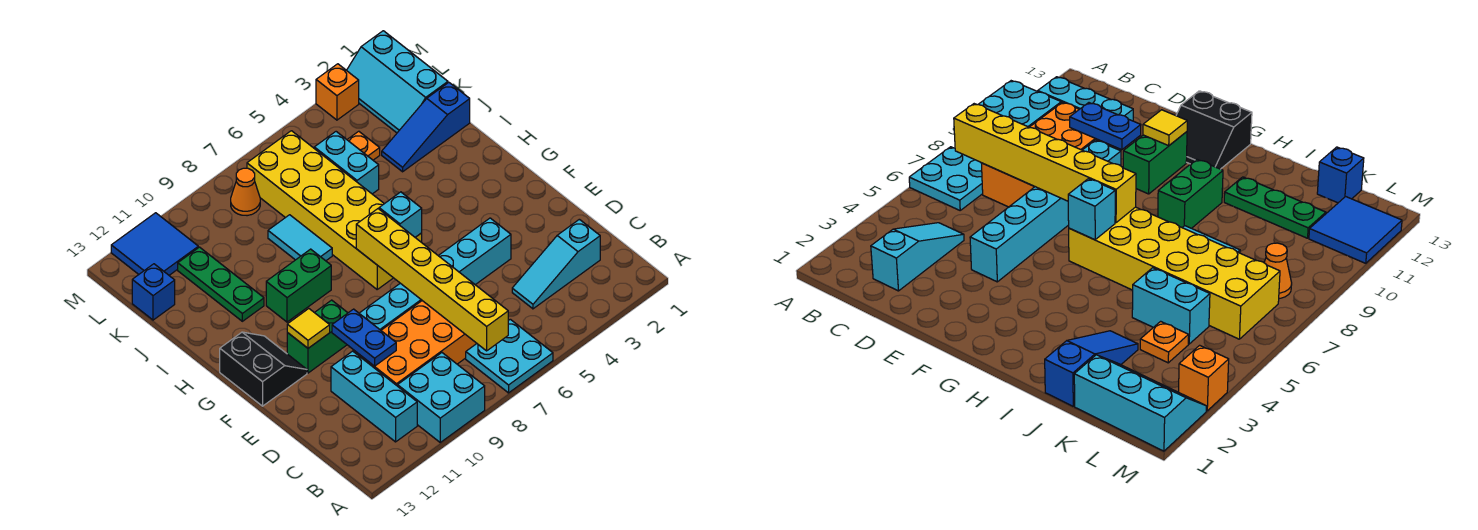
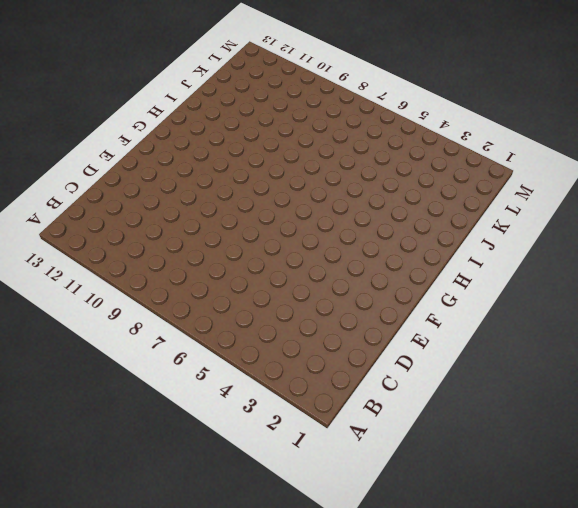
none -> cyan 2x2 plate [466,319,553,393]
none -> cyan 2x2 brick [398,353,485,442]
none -> cyan 1x3 brick [331,351,417,442]

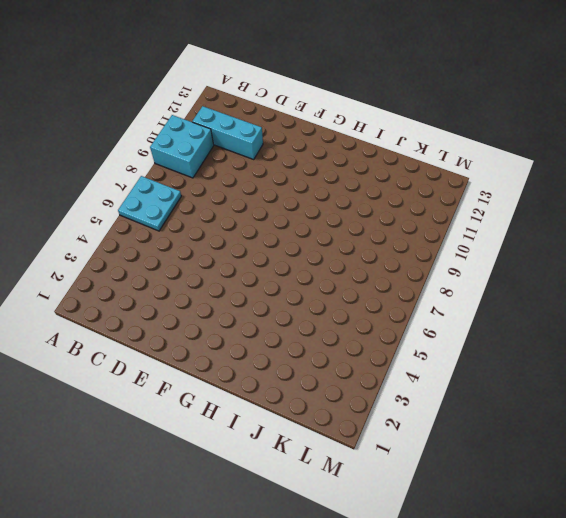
none -> cyan 1x3 slope [512,219,600,309]
none -> orange 2x4 brick [354,301,477,386]
none -> cyan 1x6 brick [359,218,511,330]

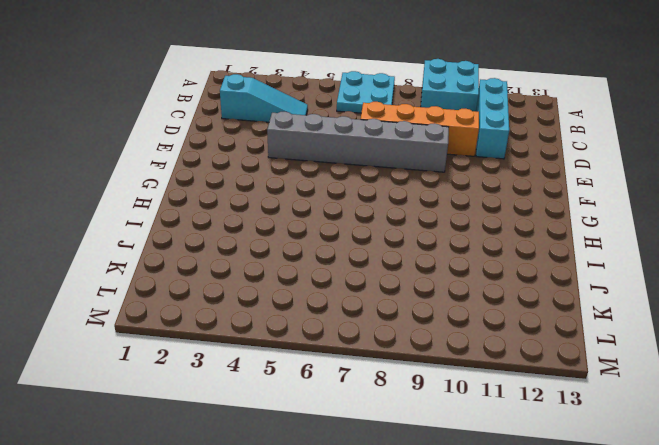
orange 1x4 brick [361,102,479,156] -> orange 2x4 brick [354,301,477,386]
grey 1x6 brick [267,112,449,172] -> cyan 1x6 brick [359,218,511,330]
none -> green 1x2 brick [287,300,348,373]
none -> black 2x2 slope [220,332,307,406]
none -> yellow 2x6 brick [247,131,422,289]

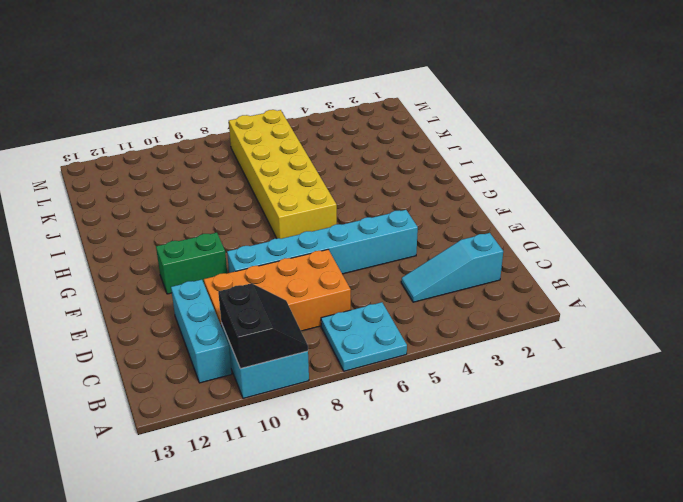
black 2x2 slope [218,283,308,369] -> black 2x2 slope moved to [220,332,307,406]
none -> green 1x2 brick [266,249,331,322]
none -> cyan 1x2 tile [268,215,332,261]
none -> green 1x3 plate [178,247,264,321]

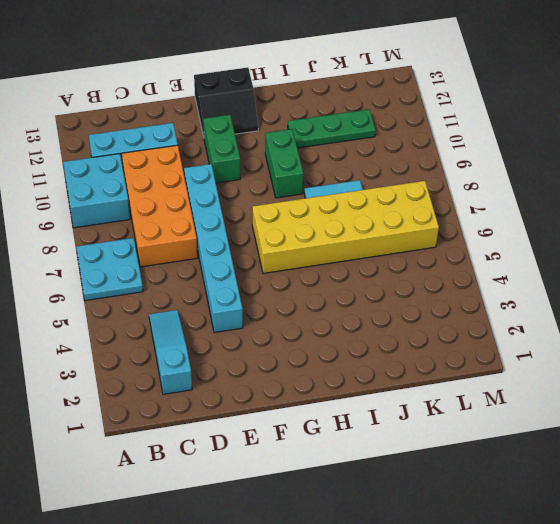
none -> blue 1x3 slope [382,83,470,172]
none -> cyan 1x2 brick [314,132,379,194]
none -> cyan 2x3 slope [347,31,448,133]

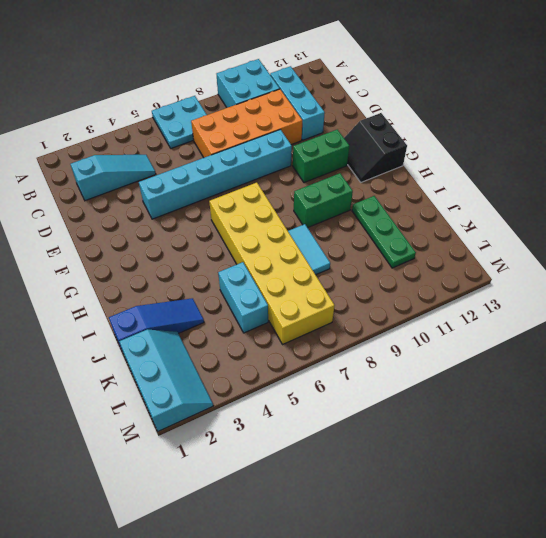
none -> orange 1x1 plate [347,131,380,160]
none -> blue 1x1 brick [132,264,175,320]
none -> orange 1x1 cone [231,168,260,216]

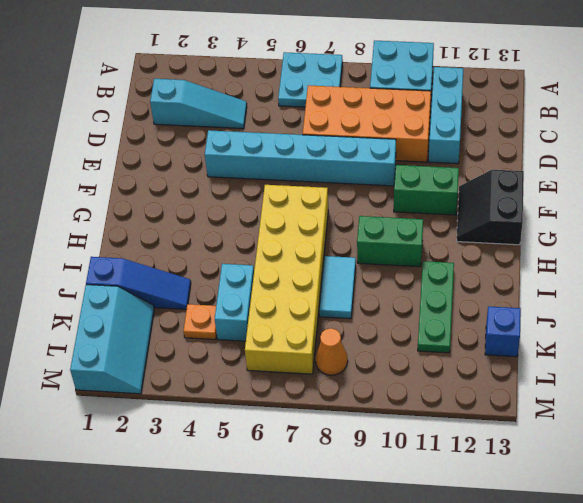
none -> blue 2x2 tile [111,213,198,275]
none -> orange 1x1 brick [316,64,359,120]
none -> yellow 1x6 brick [356,209,508,351]

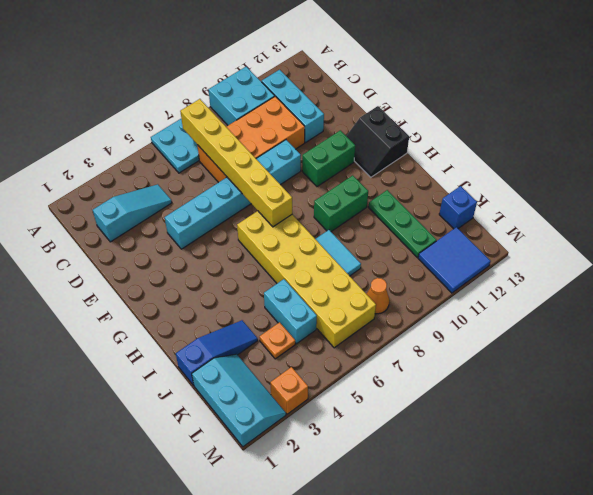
none -> blue 1x2 plate [332,309,396,366]
none -> yellow 1x1 tile [287,309,330,348]
none -> cyan 1x1 brick [379,192,422,237]

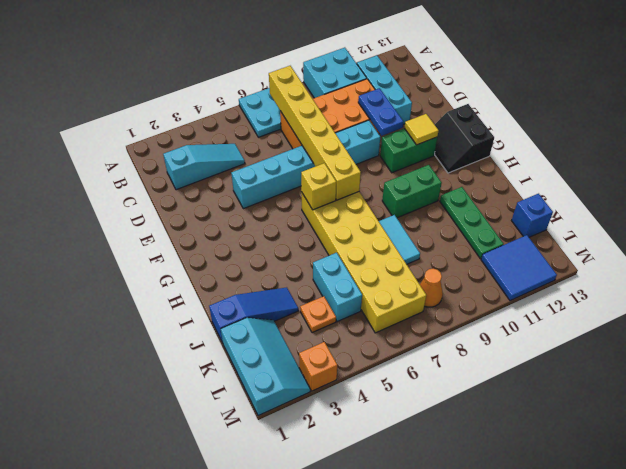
yellow 1x1 brick [301,163,336,210] -> cyan 1x1 brick [379,192,422,237]

